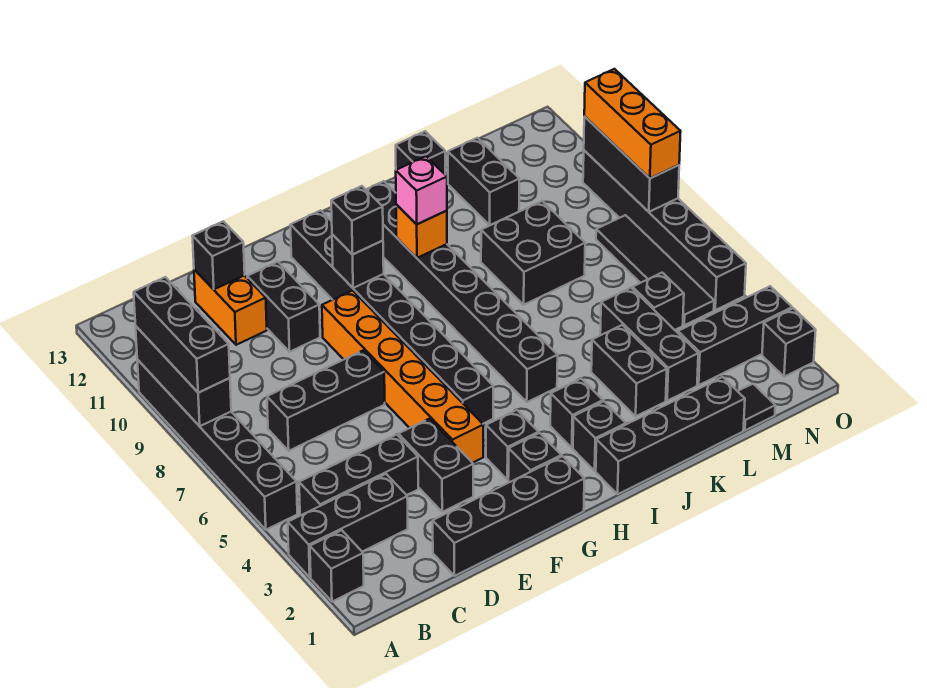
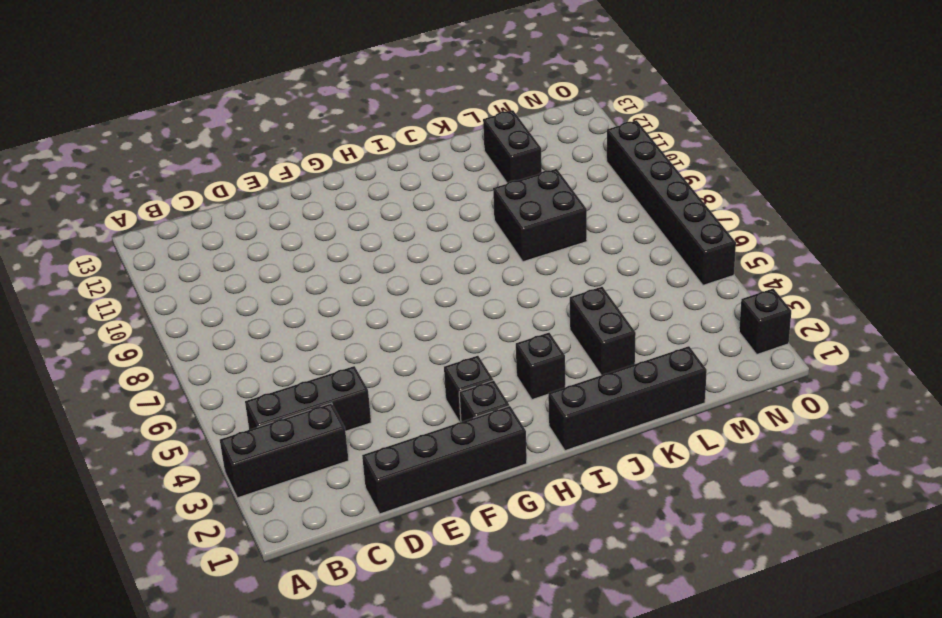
none -> black 1x1 brick [310,530,364,602]
none -> black 1x6 brick [137,360,297,530]
none -> black 1x3 brick [267,350,385,451]
none -> orange 1x2 brick [194,269,267,345]

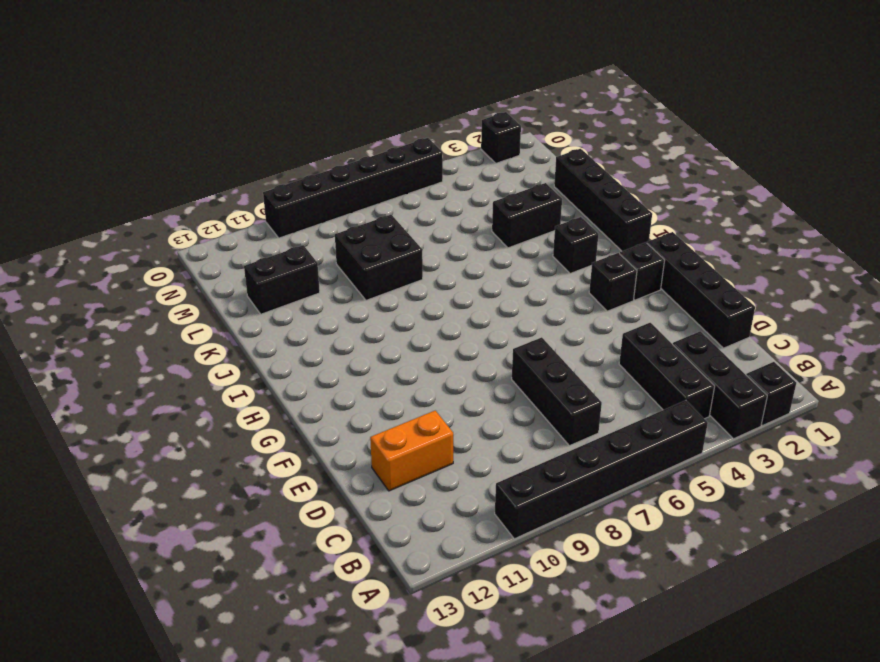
none -> black 1x2 brick [398,419,473,512]
none -> black 1x2 brick [247,262,320,352]
none -> orange 1x6 brick [322,291,483,463]
none -> black 1x8 brick [290,210,493,424]

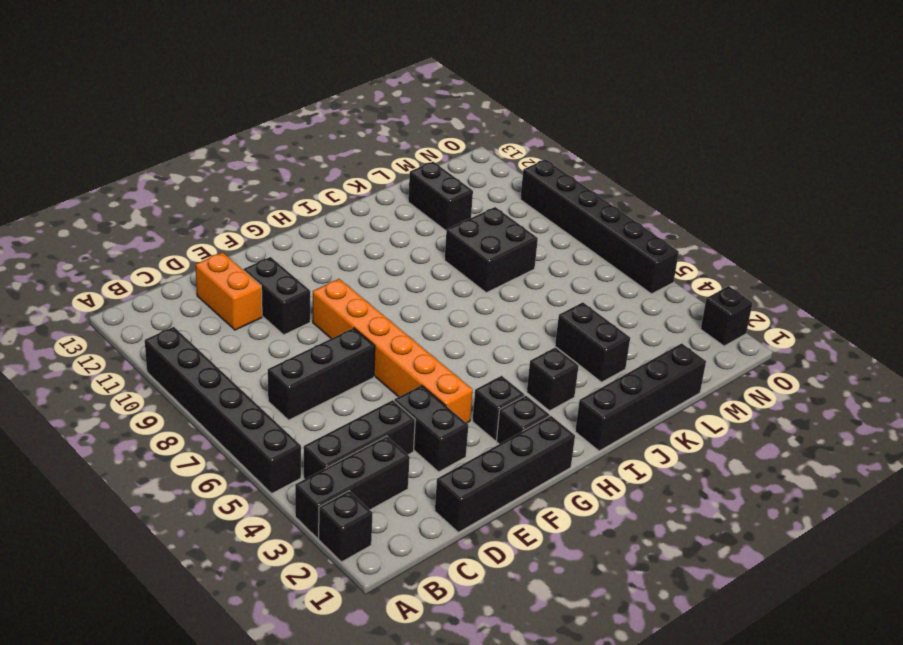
none -> black 1x8 brick [290,210,493,424]
none -> black 1x1 brick [573,401,626,471]
none -> black 1x8 brick [366,181,558,402]
none -> black 1x1 brick [396,131,445,174]

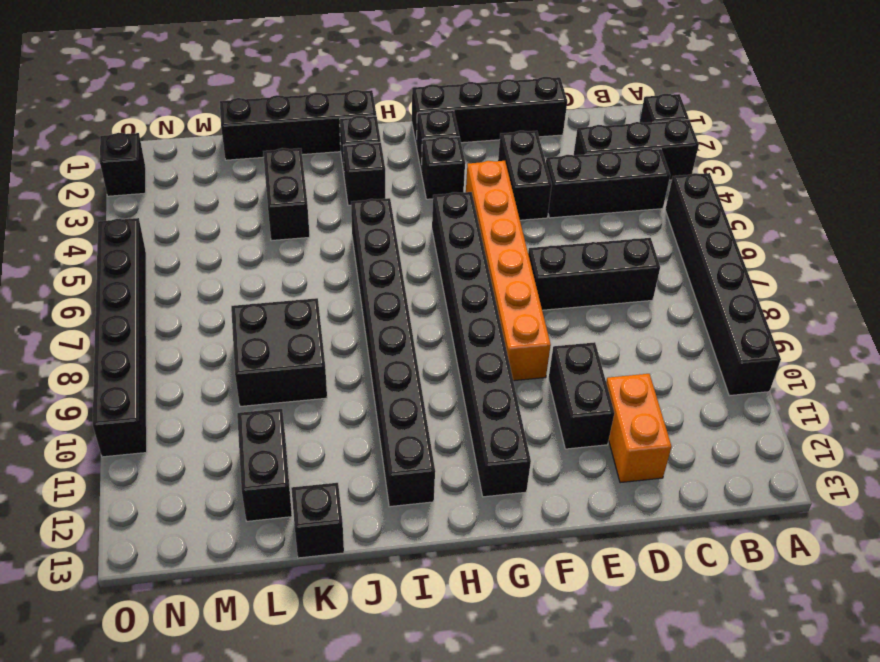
none -> black 1x3 brick [600,288,698,401]
none -> black 1x1 tile [738,384,775,430]
none -> black 1x3 brick [678,286,792,385]
none -> black 1x1 brick [633,273,684,330]

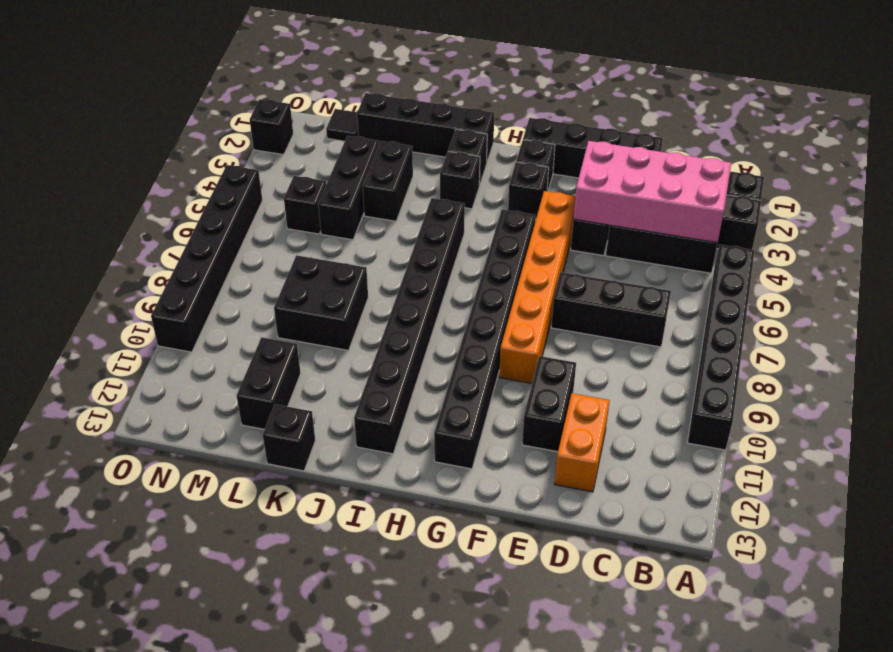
pink 2x4 brick [573,141,731,243] -> none
none -> black 1x3 brick [678,286,792,385]
none -> black 1x4 tile [596,215,714,325]
none -> black 1x3 brick [136,327,231,426]
none -> black 1x1 brick [193,221,245,289]

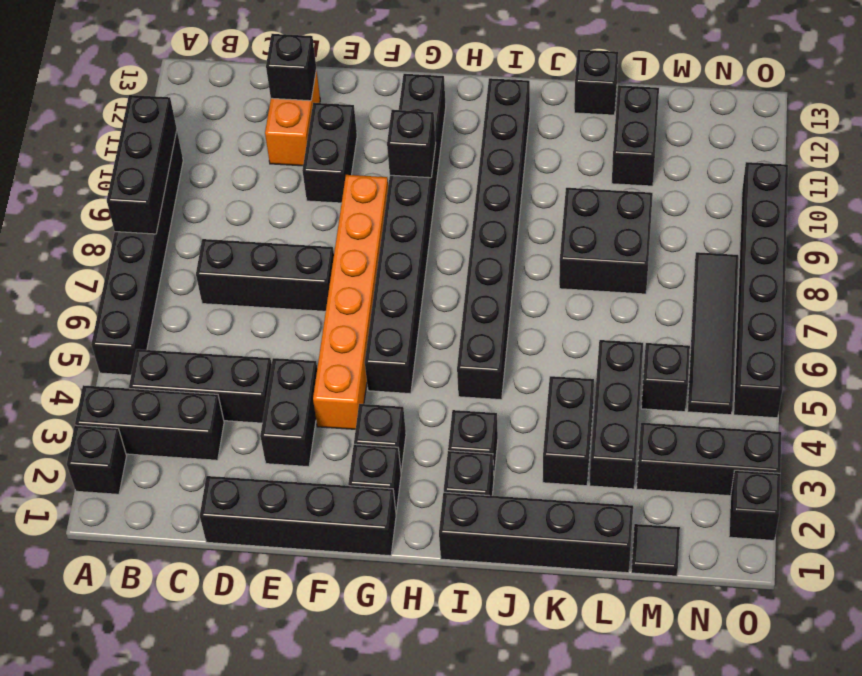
none -> orange 1x1 brick [396,204,447,258]
none -> black 1x3 brick [584,117,679,212]
none -> black 1x3 brick [134,277,230,393]
none -> black 1x1 brick [331,186,383,255]

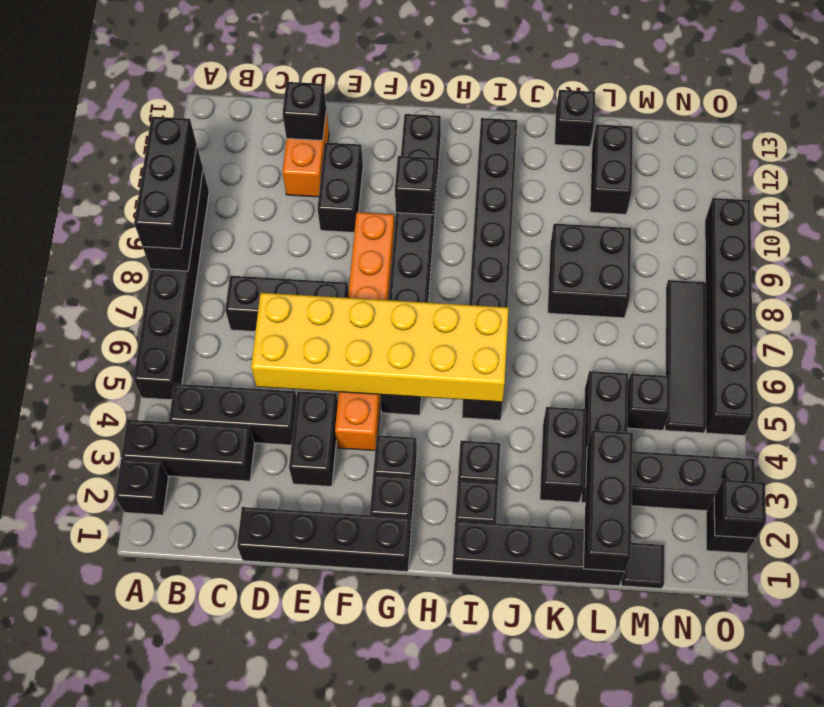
yellow 2x6 brick [251,293,509,402] -> none
black 1x3 brick [583,430,633,572] -> black 1x3 brick moved to [584,117,679,212]
black 1x1 brick [714,480,766,538] -> black 1x1 brick moved to [331,186,383,255]
none -> orange 1x1 brick [396,204,447,258]
none -> pink 1x1 brick [396,156,447,224]
none -> orange 1x3 brick [584,69,681,178]

